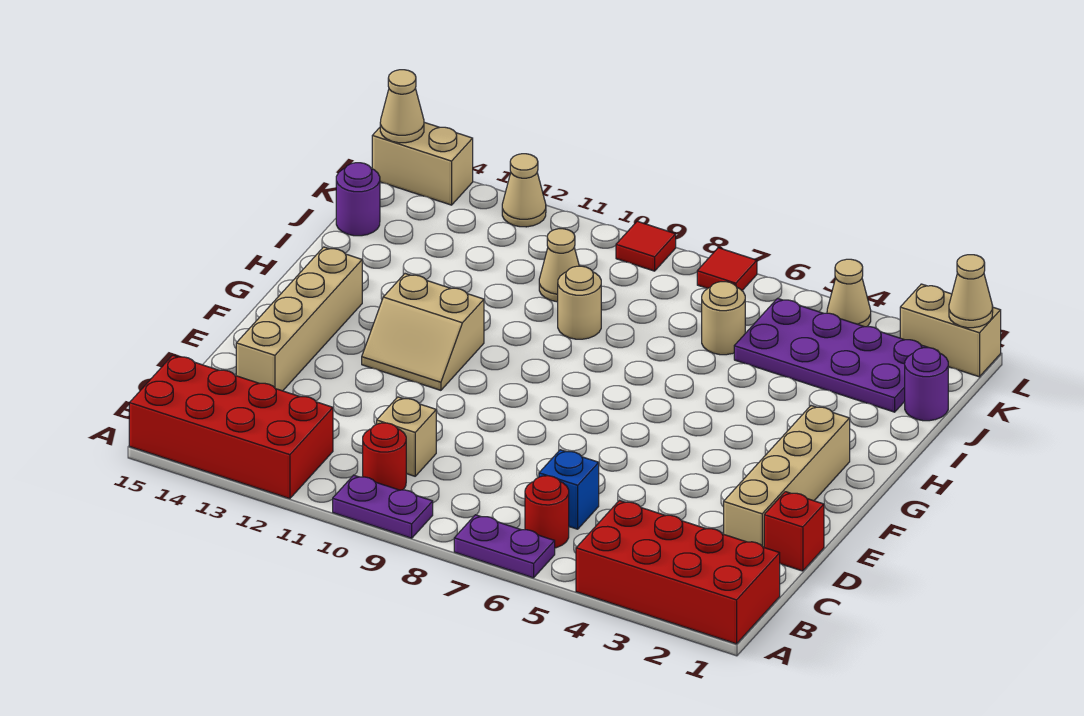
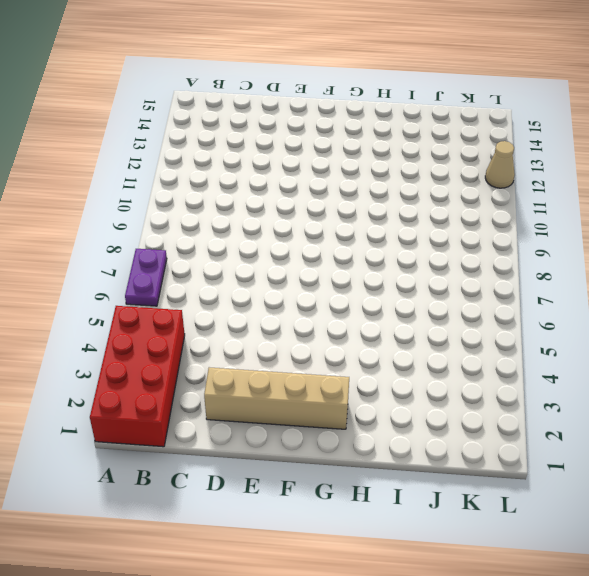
none -> purple 1x2 plate [333,475,433,538]
none -> red 2x4 brick [129,355,333,499]
none -> red 1x1 round brick [525,476,569,548]

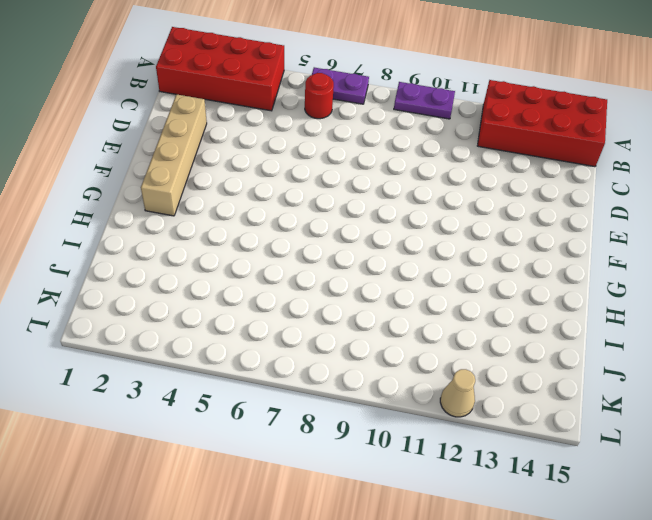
none -> red 1x1 round brick [363,423,406,490]
none -> blue 1x1 brick [539,450,599,529]
none -> tan 1x1 brick [377,397,436,476]

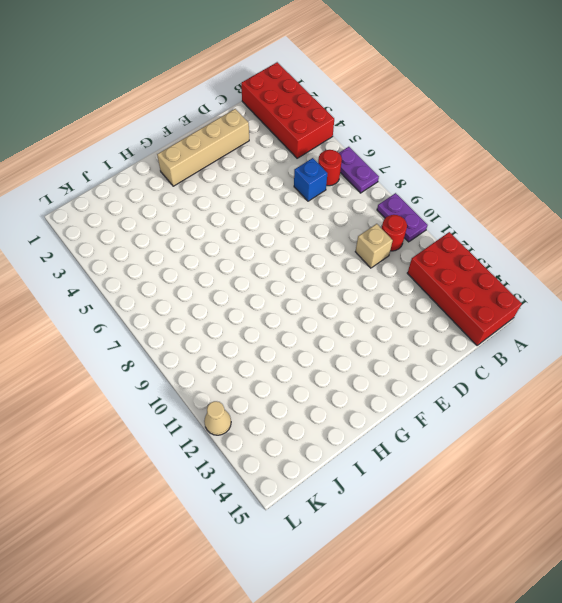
none -> red 1x1 brick [764,492,824,571]
none -> tan 1x4 brick [236,247,362,391]
none -> tan 2x2 slope [362,274,484,390]

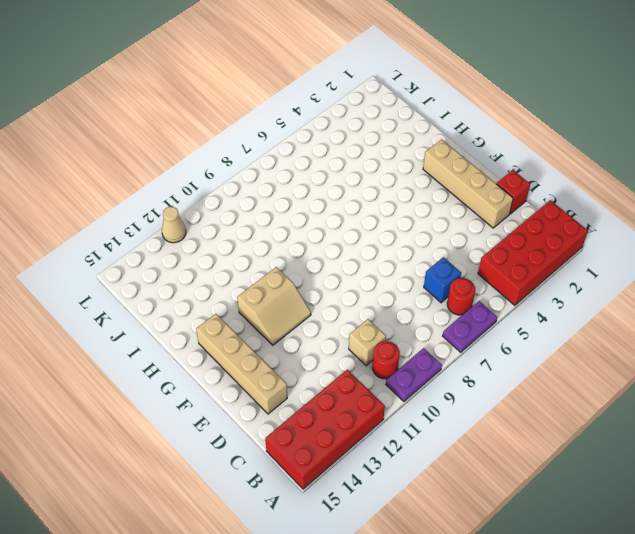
none -> tan 1x1 round brick [558,266,601,339]
none -> purple 1x1 round brick [905,348,948,421]
none -> purple 2x4 plate [734,298,938,412]

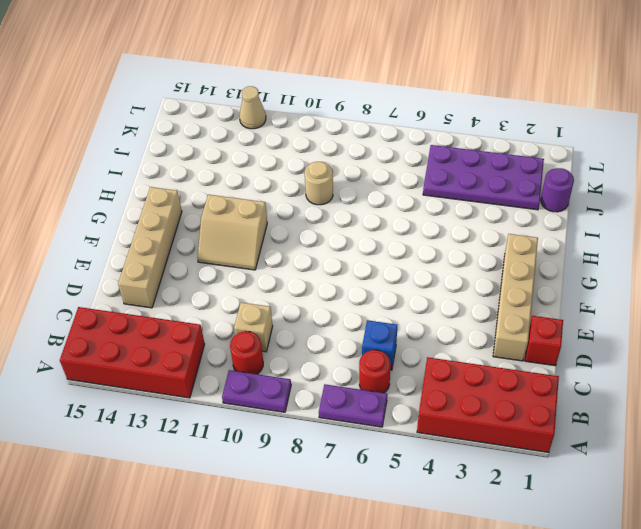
none -> tan 1x1 round brick [702,282,745,355]
none -> tan 1x1 cone [539,229,579,302]
none -> purple 1x1 round brick [336,163,380,236]

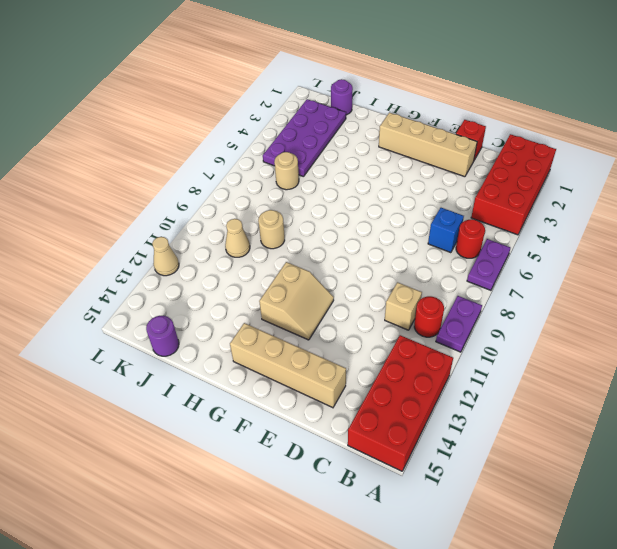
none -> tan 1x2 brick [900,284,1001,377]
none -> tan 1x1 cone [827,259,871,327]
none -> red 1x1 tile [697,248,757,290]

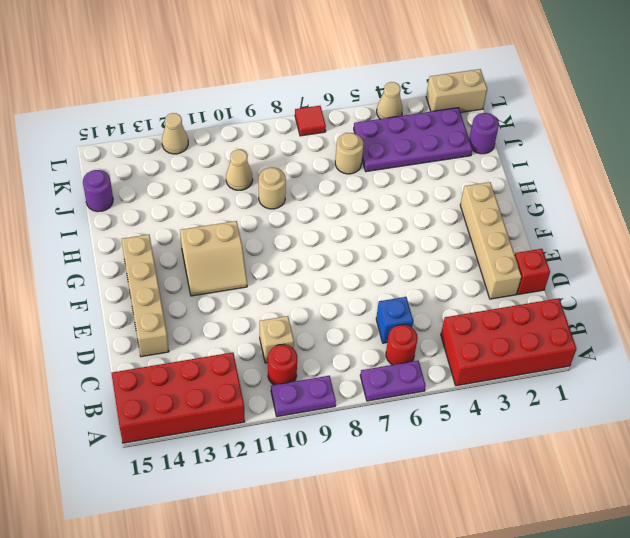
none -> red 1x1 tile [616,221,676,271]
none -> tan 1x2 brick [372,122,473,205]
none -> tan 1x1 cone [949,255,993,328]

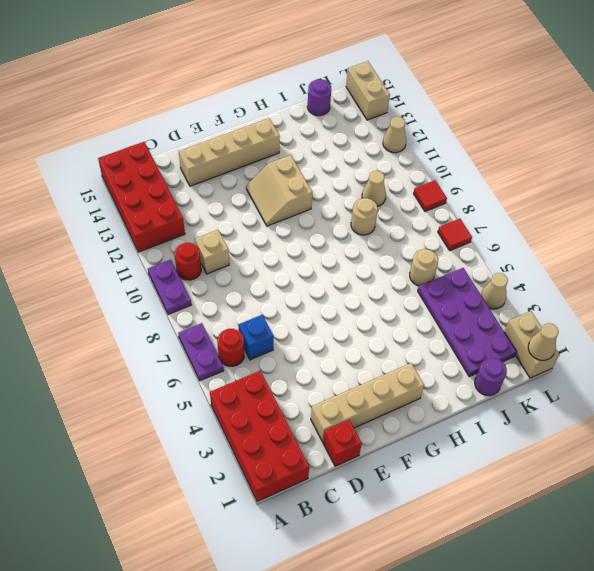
none -> tan 1x1 cone [380,70,424,143]

